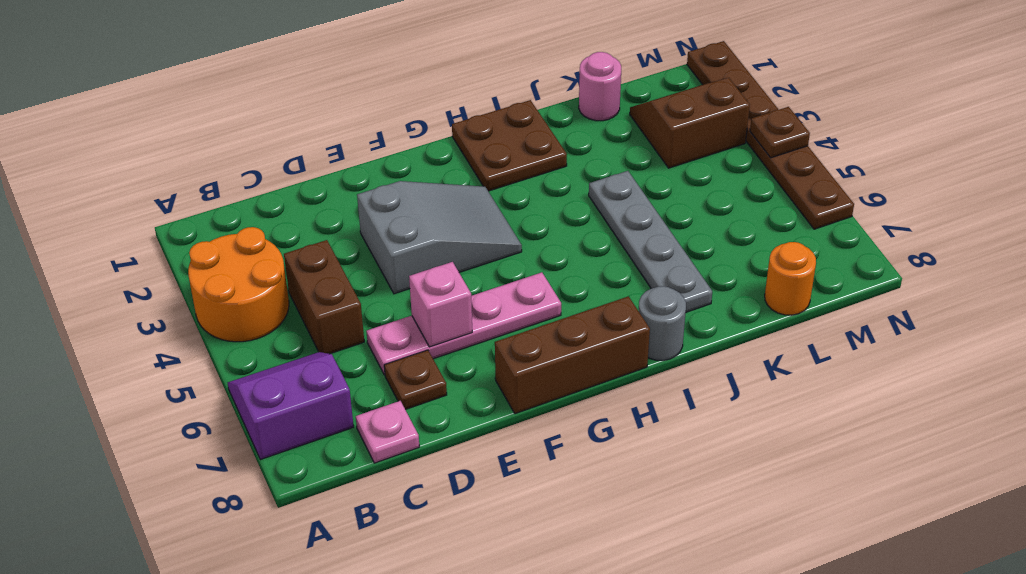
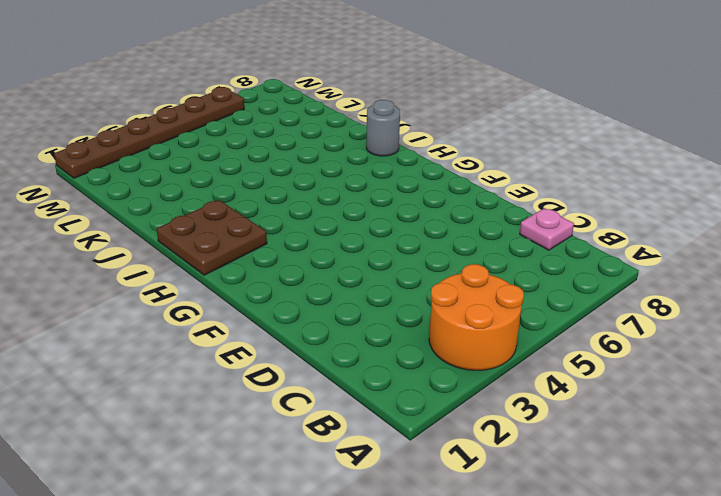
none -> purple 2x2 slope [228,352,354,460]
none -> brown 1x2 brick [284,240,364,354]
none -> pink 1x4 plate [366,272,561,375]

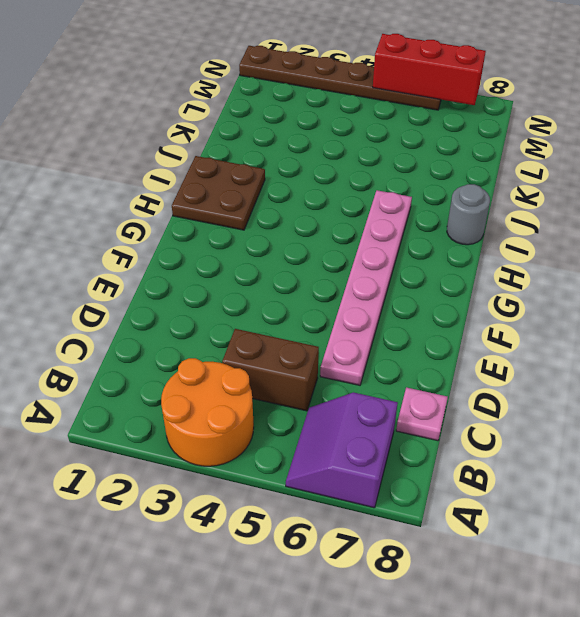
pink 1x6 plate [320,190,412,385] -> pink 1x4 plate [366,272,561,375]
red 1x3 brick [373,34,486,105] -> none
none -> brown 1x1 plate [384,350,447,409]
none -> grey 2x3 slope [357,181,522,294]
none -> brown 1x3 brick [495,296,650,414]

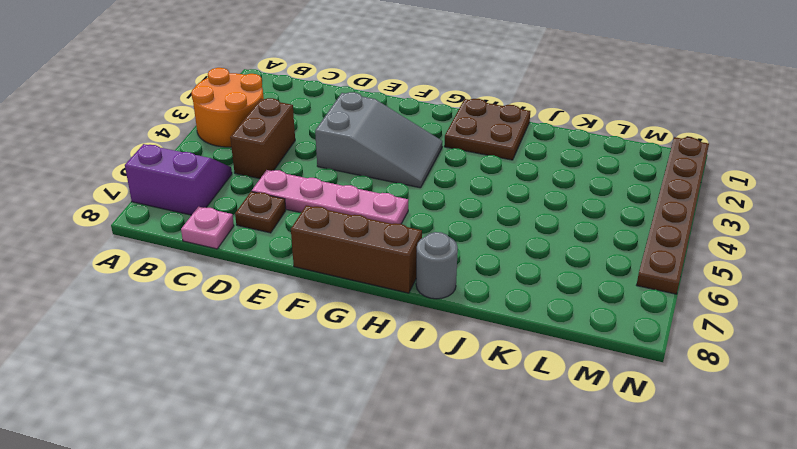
none -> grey 1x4 plate [589,171,712,312]
none -> pink 1x1 round brick [579,52,621,121]
none -> brown 2x2 slope [630,78,750,168]

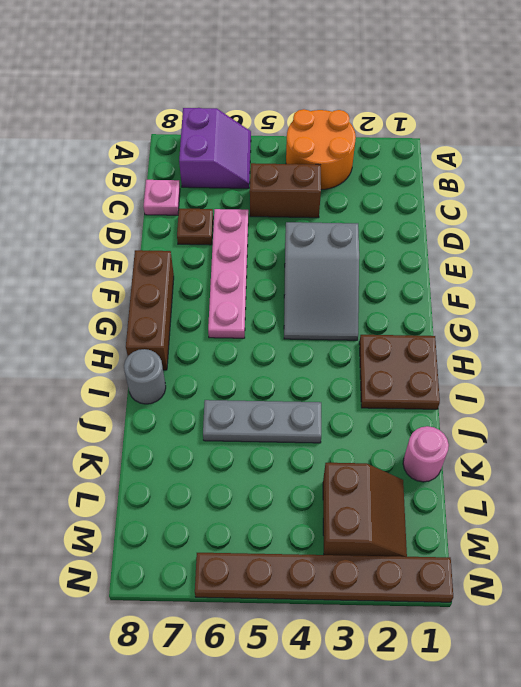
grey 1x3 plate [203,400,321,443] -> grey 1x4 plate [589,171,712,312]
none -> orange 1x1 round brick [765,242,816,315]
none -> pink 1x1 brick [409,262,472,347]
none -> brown 1x1 plate [750,107,810,158]

